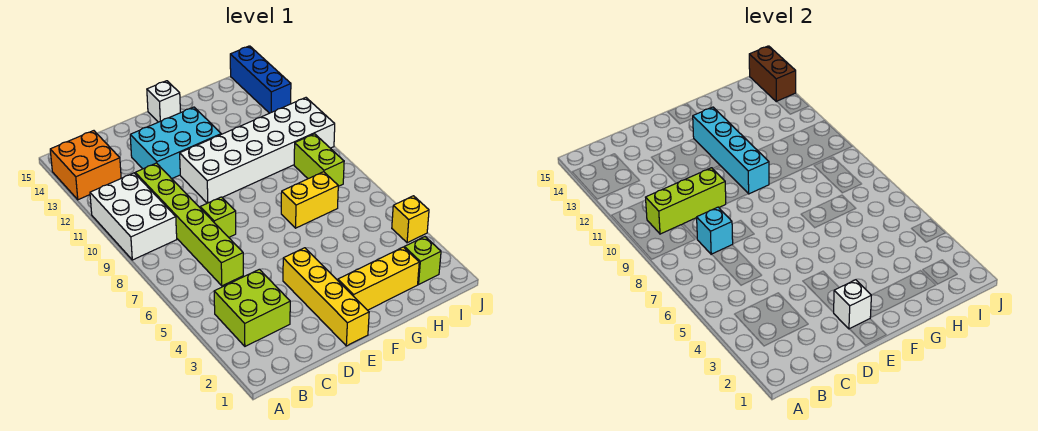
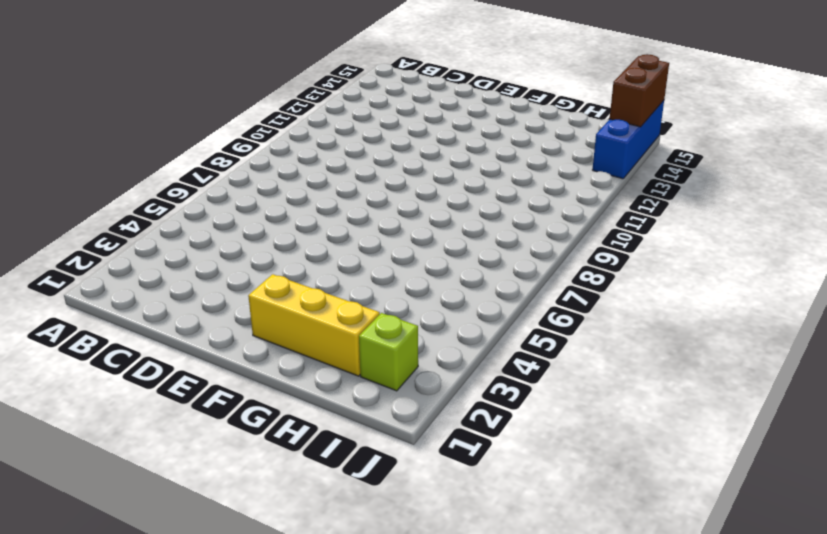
none -> white 2x3 brick [90,173,177,260]
none -> orange 2x2 brick [50,131,121,200]
none -> lime 2x2 brick [214,269,290,346]

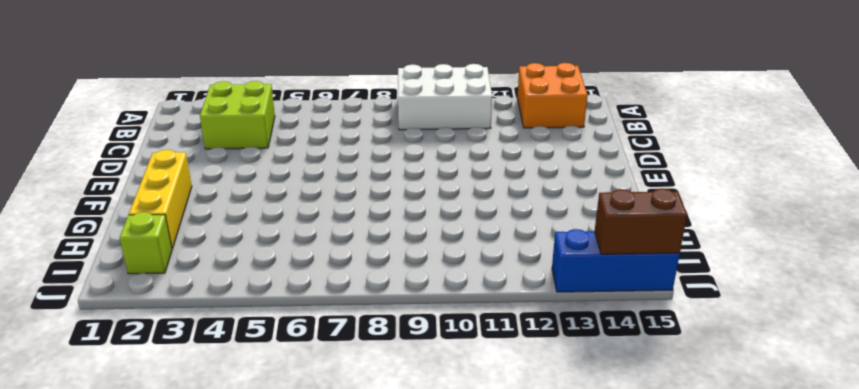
none -> lime 1x6 brick [135,163,243,286]
none -> lime 1x1 brick [200,197,236,237]
none -> cyan 2x3 brick [130,107,221,179]

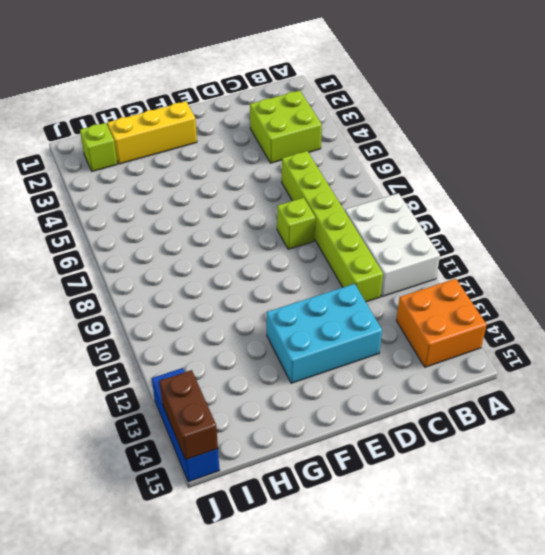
none -> yellow 1x4 brick [283,248,369,346]
none -> white 2x6 brick [180,98,335,203]
none -> white 1x1 brick [147,81,180,122]

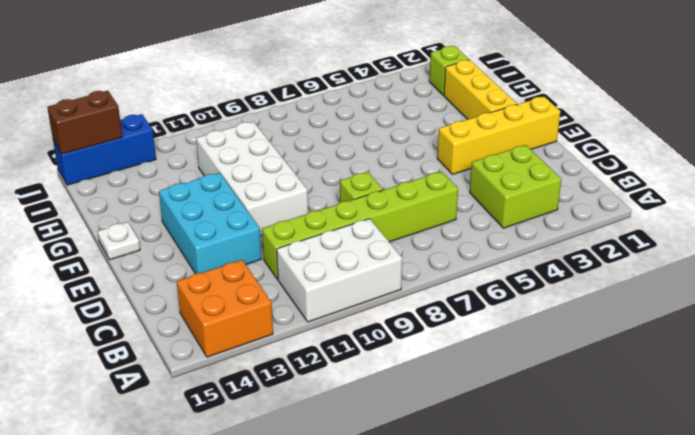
white 2x4 brick [196,122,308,236] -> white 2x6 brick [180,98,335,203]
white 1x1 plate [97,222,140,260] -> white 1x1 brick [147,81,180,122]
none -> yellow 1x2 brick [281,172,338,228]
none -> lime 1x2 brick [294,134,344,186]
none -> yellow 1x1 brick [392,196,429,243]

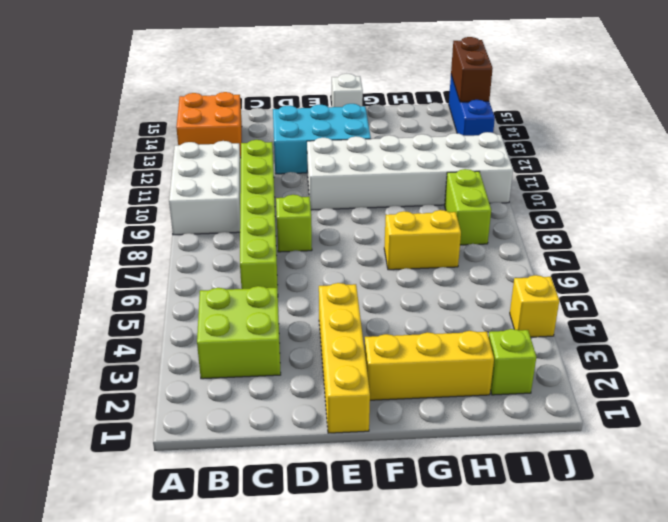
none -> lime 1x3 brick [646,168,726,234]
none -> cyan 1x1 brick [697,207,733,254]
none -> white 1x1 brick [834,280,871,329]

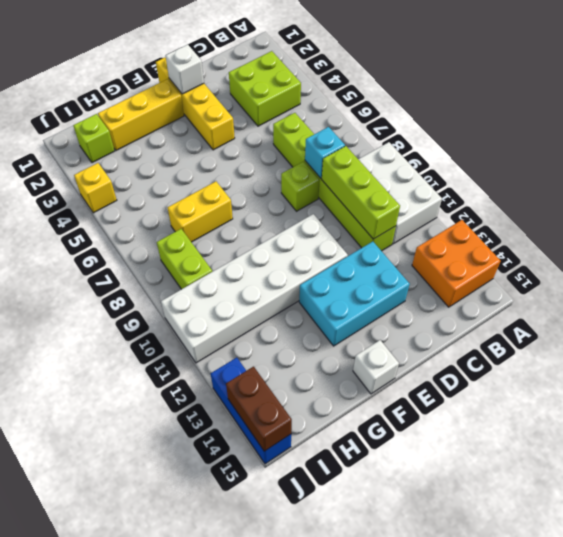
lime 1x3 brick [322,146,400,239] -> lime 1x3 brick turned to [646,168,726,234]
none -> cyan 1x4 brick [692,107,769,194]

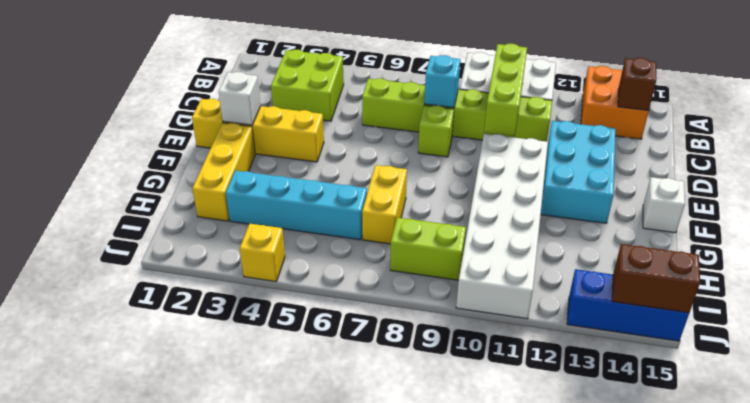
brown 1x1 brick [618,58,656,111] -> none
cyan 1x4 brick [226,171,367,240] -> cyan 1x4 brick moved to [692,107,769,194]
none -> lime 1x1 brick [404,237,441,284]

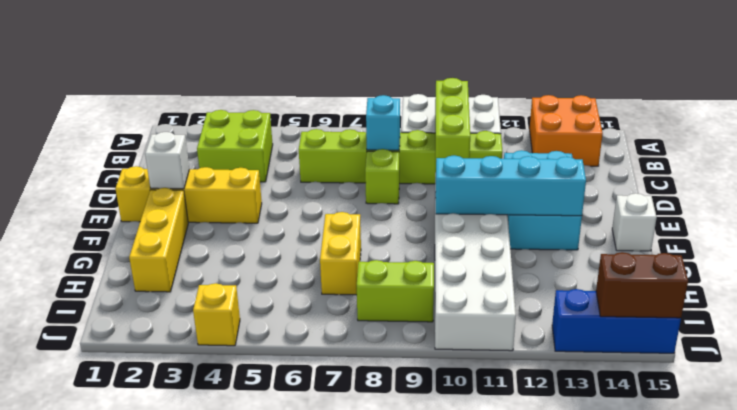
none -> lime 1x1 brick [404,237,441,284]

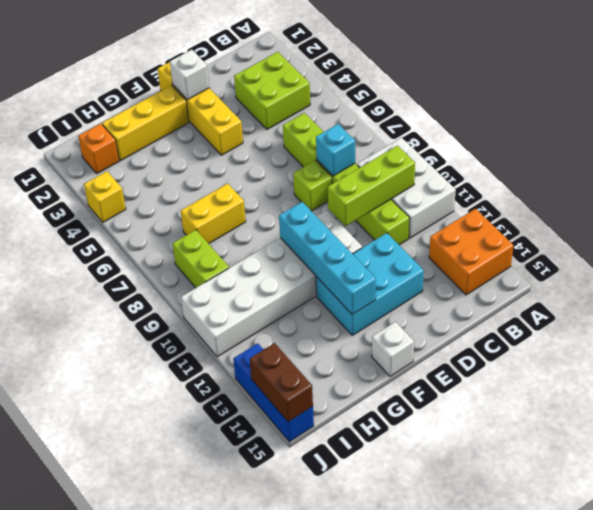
orange 1x1 brick [78,124,119,173] -> lime 1x1 brick [404,237,441,284]

